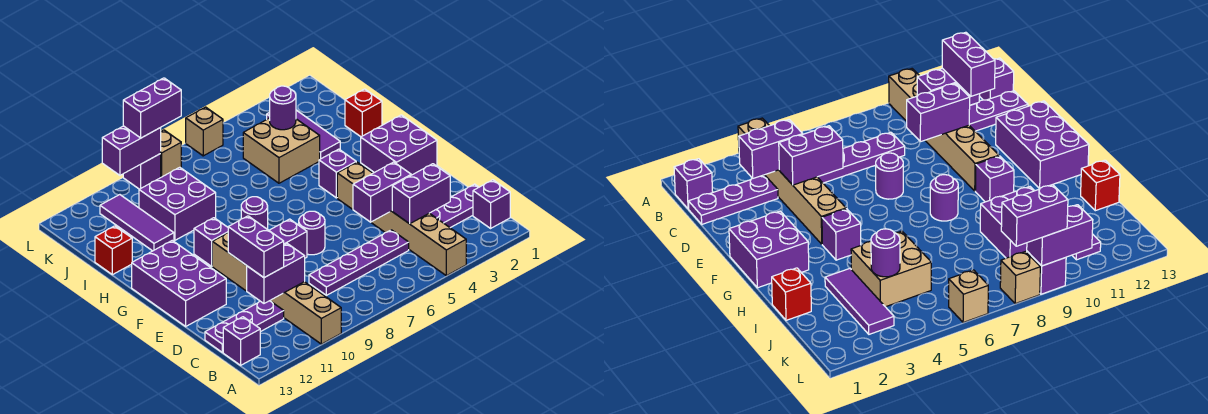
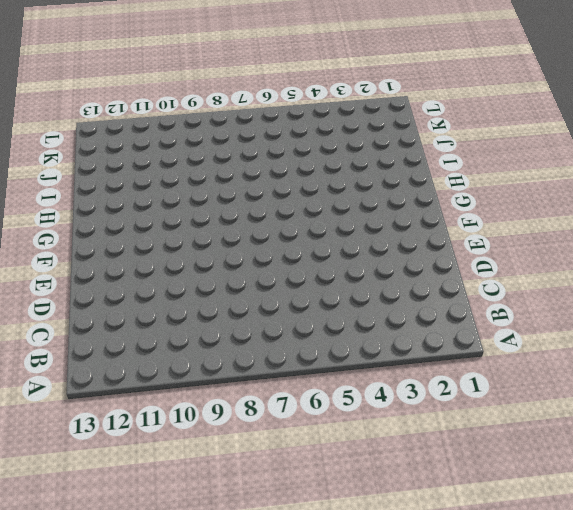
none -> tan 1x6 brick [337,162,466,276]
none -> tan 1x6 brick [212,233,341,344]
none -> purple 1x1 brick [473,180,510,228]
none -> purple 1x1 brick [223,317,260,365]

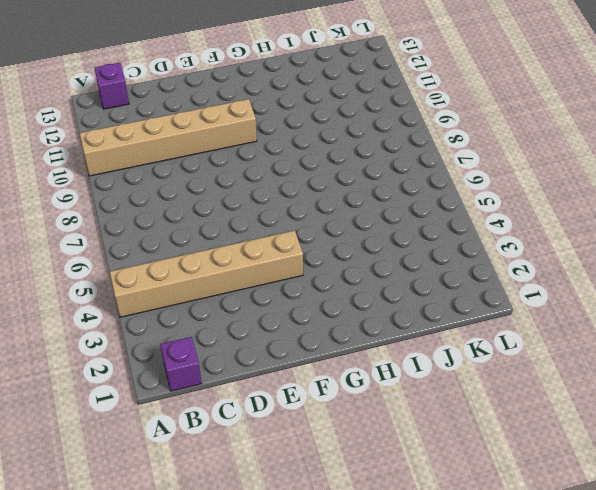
none -> purple 1x3 plate [430,184,478,228]
none -> purple 1x4 plate [309,230,409,295]
none -> purple 1x3 plate [205,301,284,352]
none -> purple 1x1 round brick [299,211,325,255]

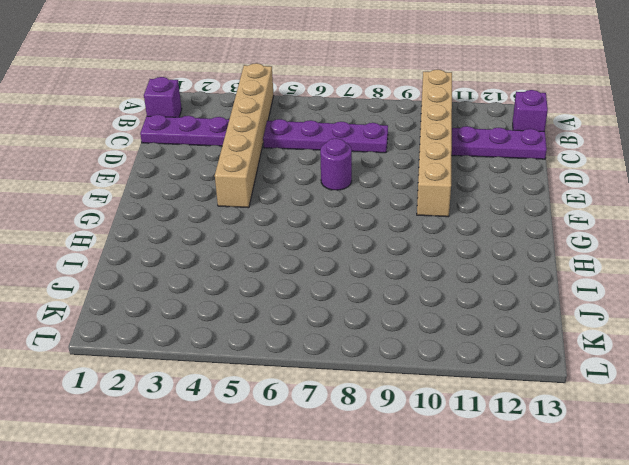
none -> purple 2x3 brick [132,241,226,326]
none -> purple 2x2 brick [361,115,437,175]
none -> purple 1x1 brick [319,149,356,198]
none -> purple 1x1 round brick [241,197,268,229]

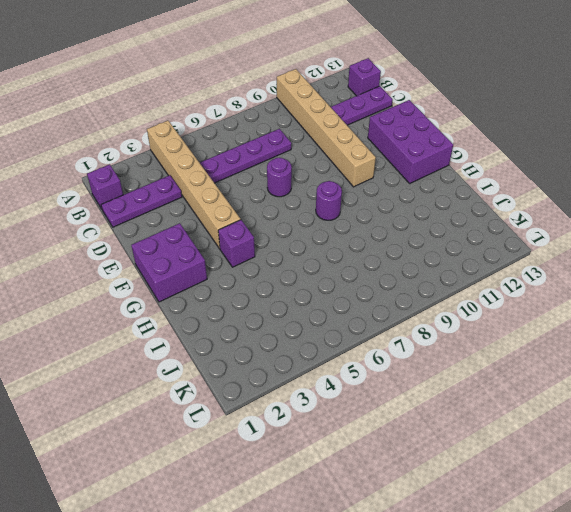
none -> purple 1x1 brick [194,218,228,266]
none -> red 1x1 brick [345,89,382,137]
none -> purple 1x3 tile [267,110,340,159]
none -> tan 2x2 brick [243,118,320,183]

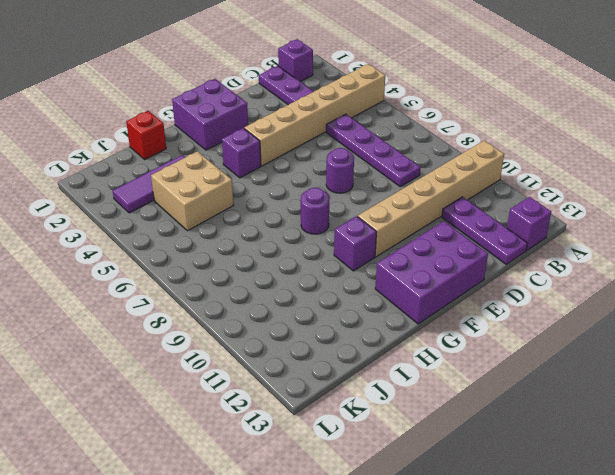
none -> purple 2x2 brick [139,167,216,240]
none -> purple 1x3 tile [100,195,174,251]
none -> red 1x1 brick [95,226,132,275]
none -> tan 1x1 brick [186,107,223,156]

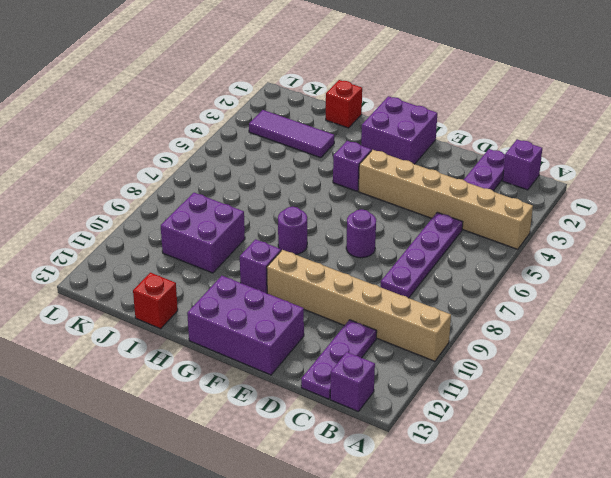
none -> tan 2x2 brick [243,118,320,183]
none -> purple 1x3 tile [100,195,174,251]
none -> tan 1x1 brick [186,107,223,156]
none -> tan 1x1 brick [160,130,181,177]

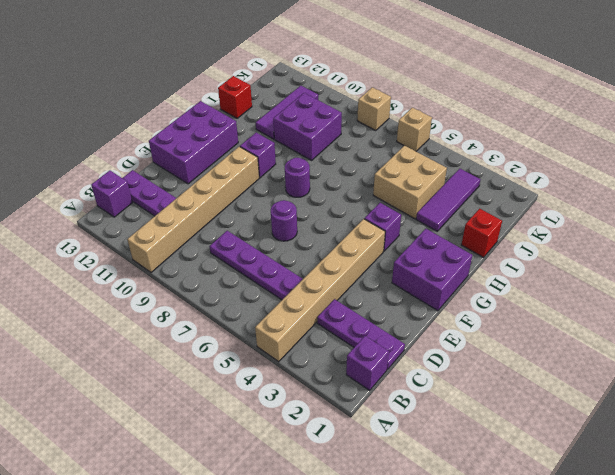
none -> purple 1x1 brick [123,154,161,189]
none -> purple 1x2 brick [392,164,450,224]
none -> purple 1x2 brick [247,244,305,303]
none -> purple 1x2 brick [353,162,411,222]

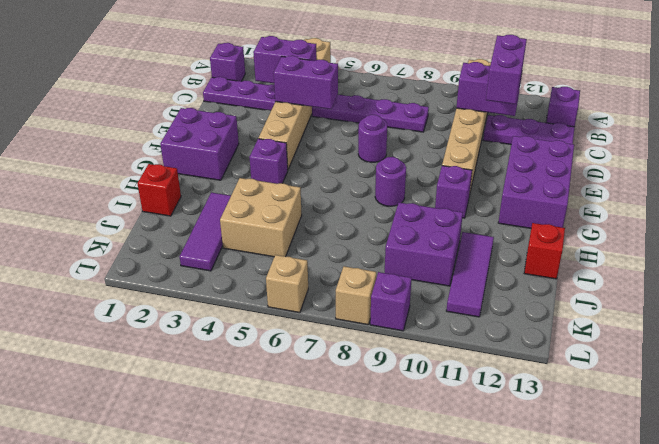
none -> purple 1x2 brick [269,219,307,258]
none -> purple 1x1 round brick [270,86,296,130]
none -> purple 1x2 brick [102,126,161,175]
none -> purple 1x2 brick [123,78,181,138]

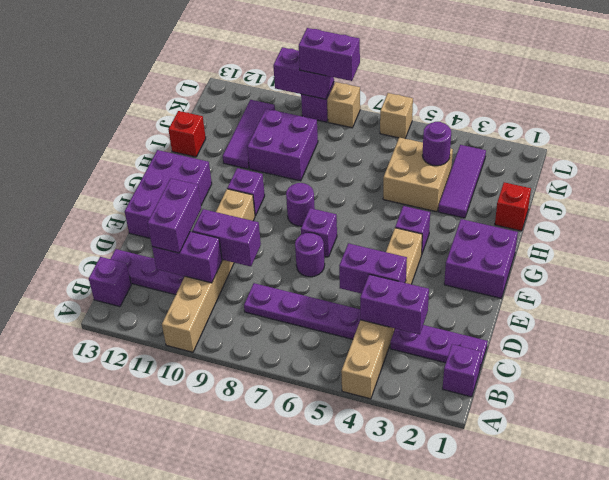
purple 1x1 brick [301,208,337,257] -> none

